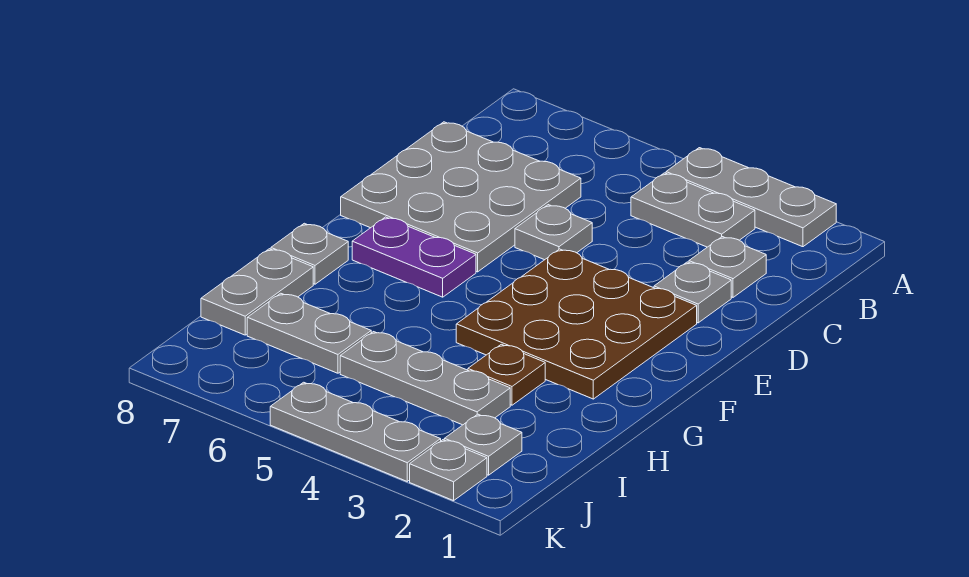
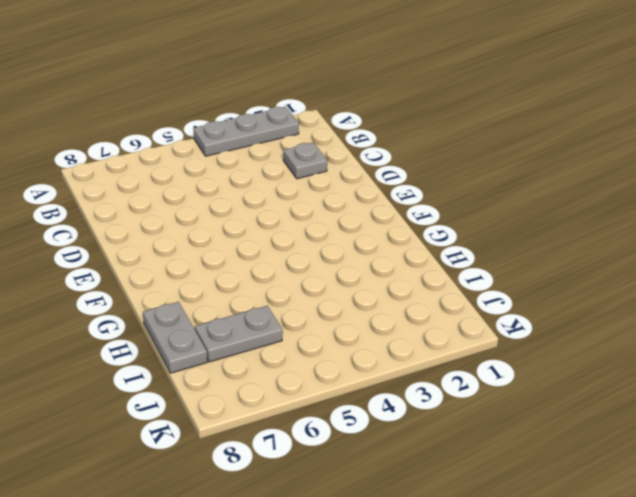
none -> grey 1x2 plate [631,173,755,247]
none -> grey 3x3 plate [341,122,581,272]
none -> grey 1x1 plate [654,262,731,323]

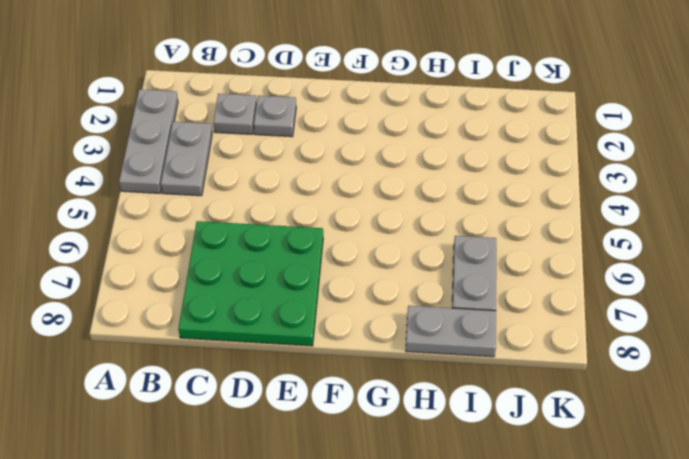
green 3x3 plate [178,221,323,346] -> grey 3x3 plate [341,122,581,272]
none -> grey 1x1 plate [515,205,592,260]
none -> brown 3x3 plate [456,249,697,399]
none -> purple 1x2 plate [352,217,476,297]

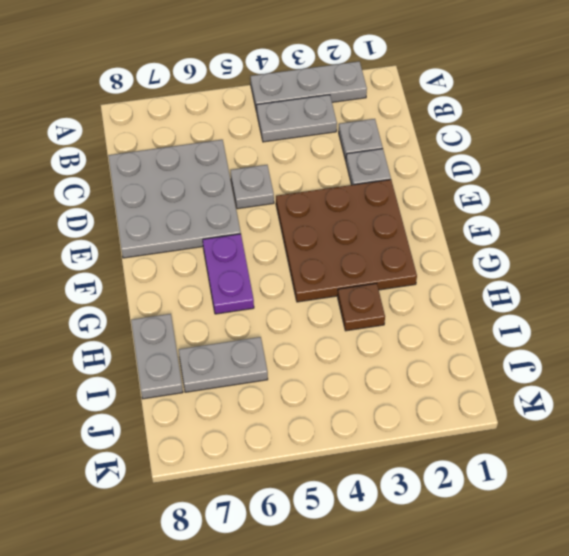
purple 1x2 plate [203,234,254,314] -> purple 1x2 plate turned to [352,217,476,297]
none -> grey 1x1 plate [271,223,348,284]
none -> grey 1x3 plate [340,332,510,425]
none -> grey 1x1 plate [444,414,522,475]

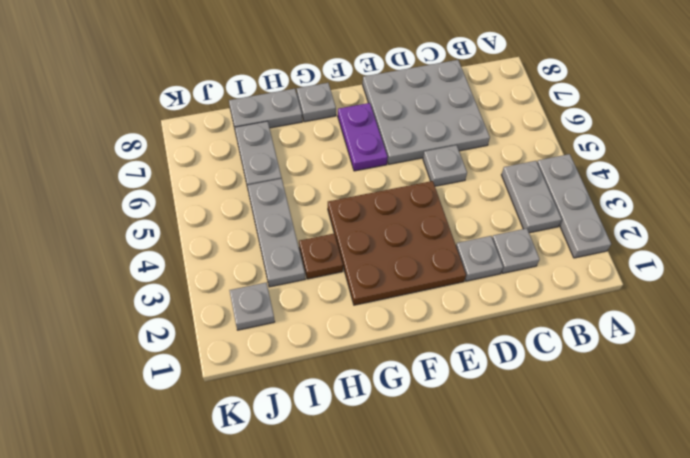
none -> grey 1x1 plate [410,440,487,501]
none -> grey 1x3 plate [270,382,441,481]

